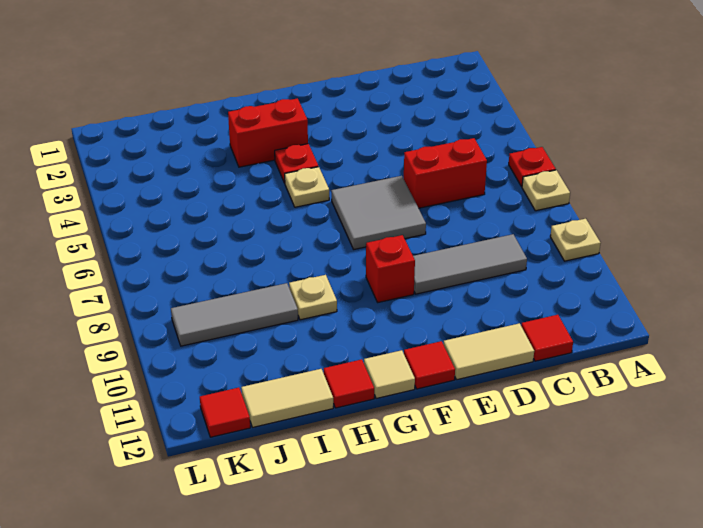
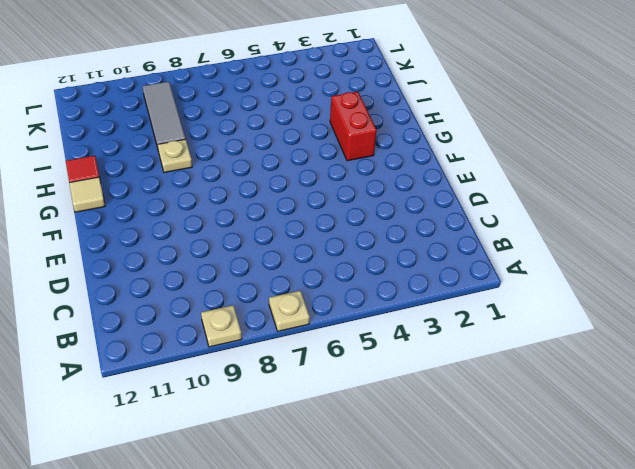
none -> red 1x1 plate [509,147,556,187]
none -> red 1x2 brick [404,138,487,208]
none -> grey 1x3 tile [413,234,527,294]

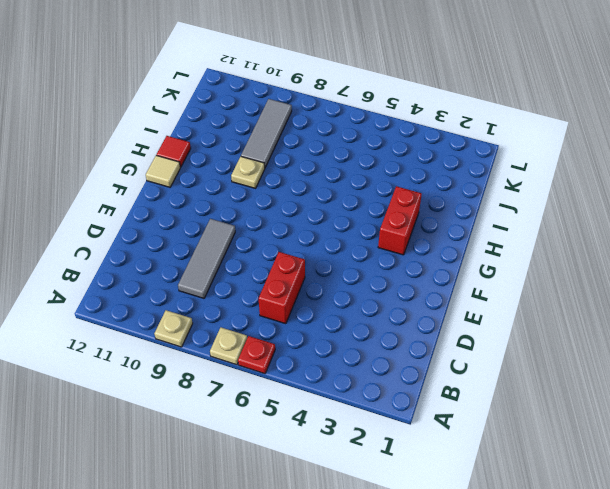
none -> red 1x1 tile [521,315,573,361]
none -> tan 1x2 tile [443,323,534,380]
none -> grey 2x2 tile [331,176,426,249]

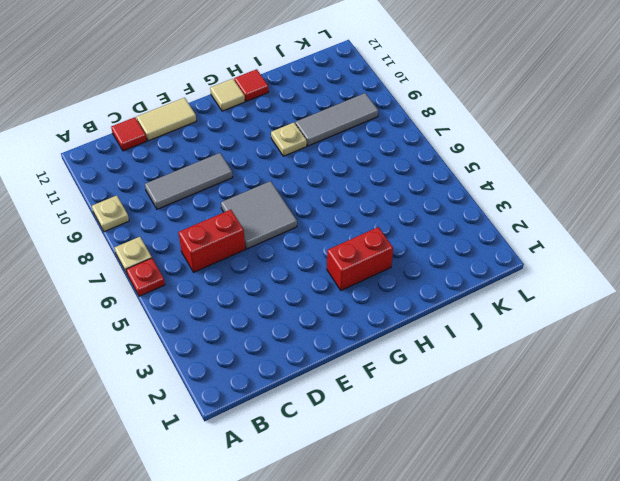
none -> red 1x1 brick [366,235,415,302]
none -> red 1x1 tile [404,341,455,389]
none -> red 1x1 plate [275,144,318,183]

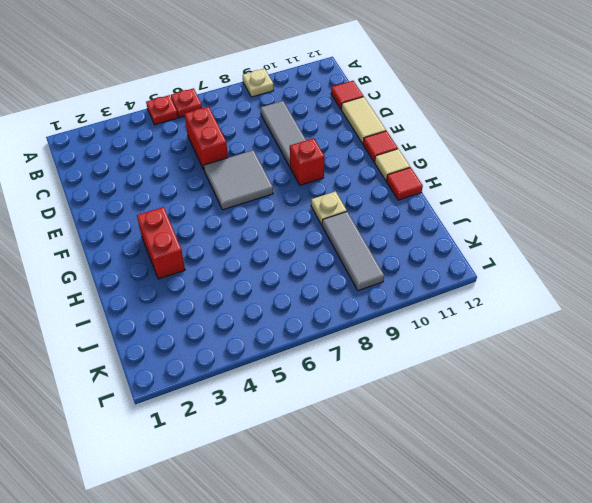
red 1x1 plate [146,95,178,125] -> red 1x1 plate moved to [275,144,318,183]
none -> tan 1x1 plate [522,170,570,211]
none -> tan 1x1 plate [285,167,329,207]
none -> tan 1x2 tile [241,369,333,427]

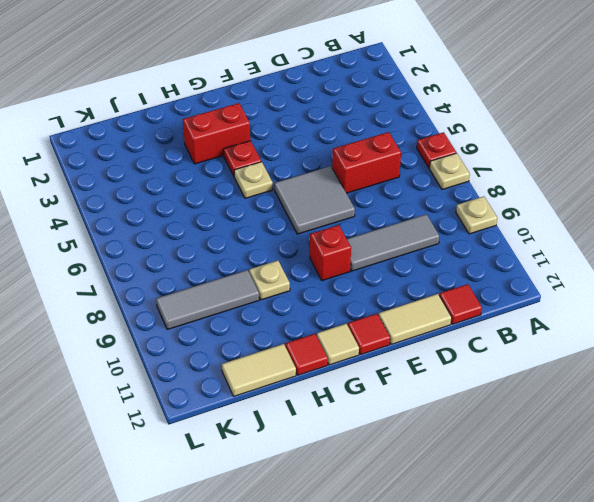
none -> red 1x1 tile [200,388,250,437]

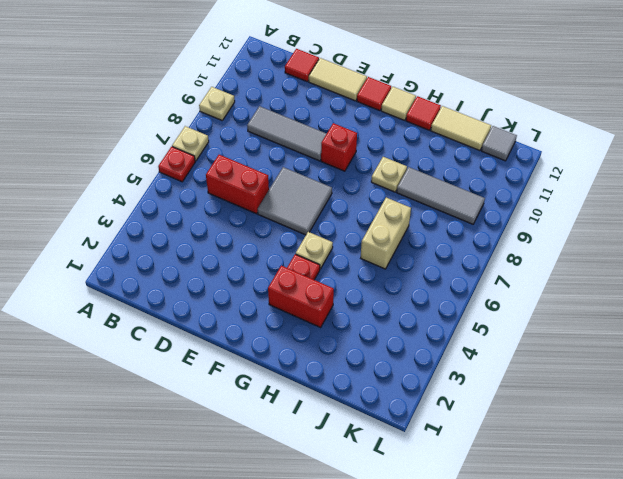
tan 1x2 brick [361,198,411,269] -> none
grey 1x1 tile [481,126,517,161] -> red 1x1 tile [200,388,250,437]

